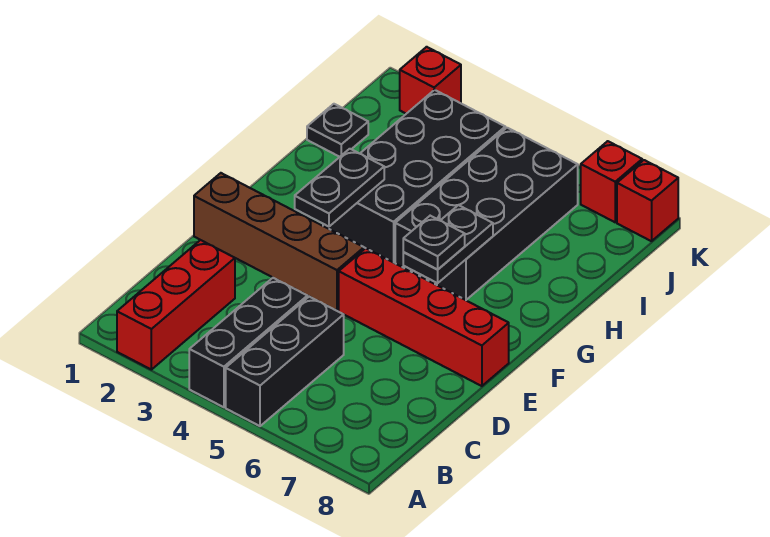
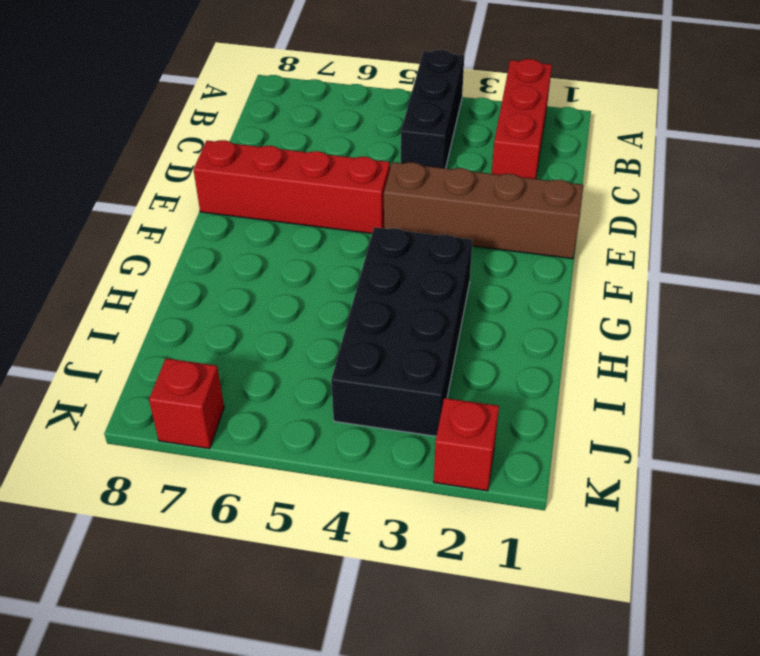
none -> black 1x3 brick [226,297,344,426]
none -> black 2x4 brick [395,128,578,300]
none -> black 1x1 plate [307,104,368,157]

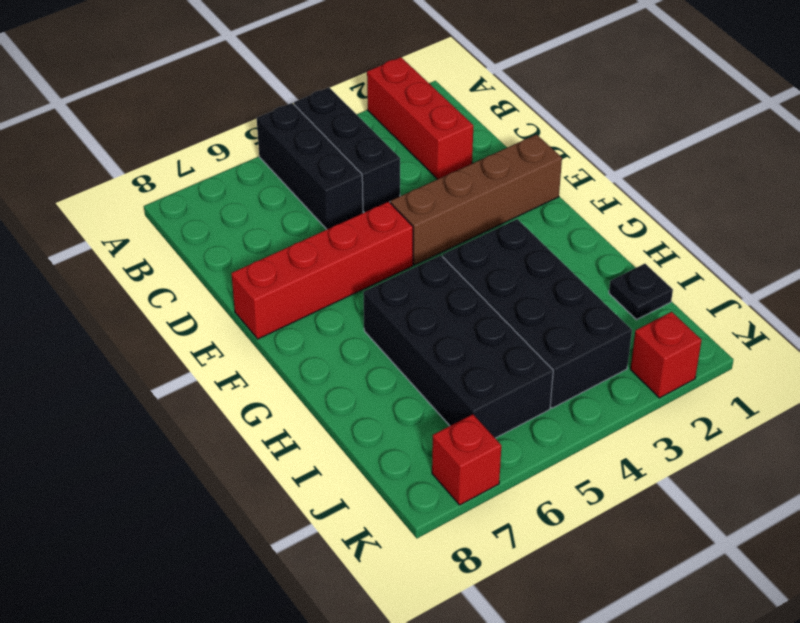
none -> red 1x1 brick [617,160,678,241]
none -> black 1x2 plate [295,149,384,227]
none -> black 1x2 plate [403,205,493,283]

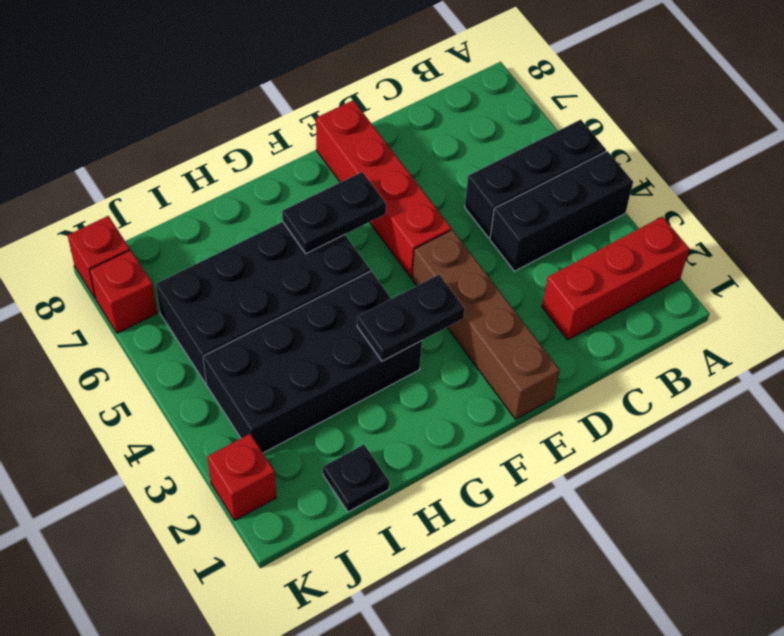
none -> black 1x1 plate [403,216,465,270]

